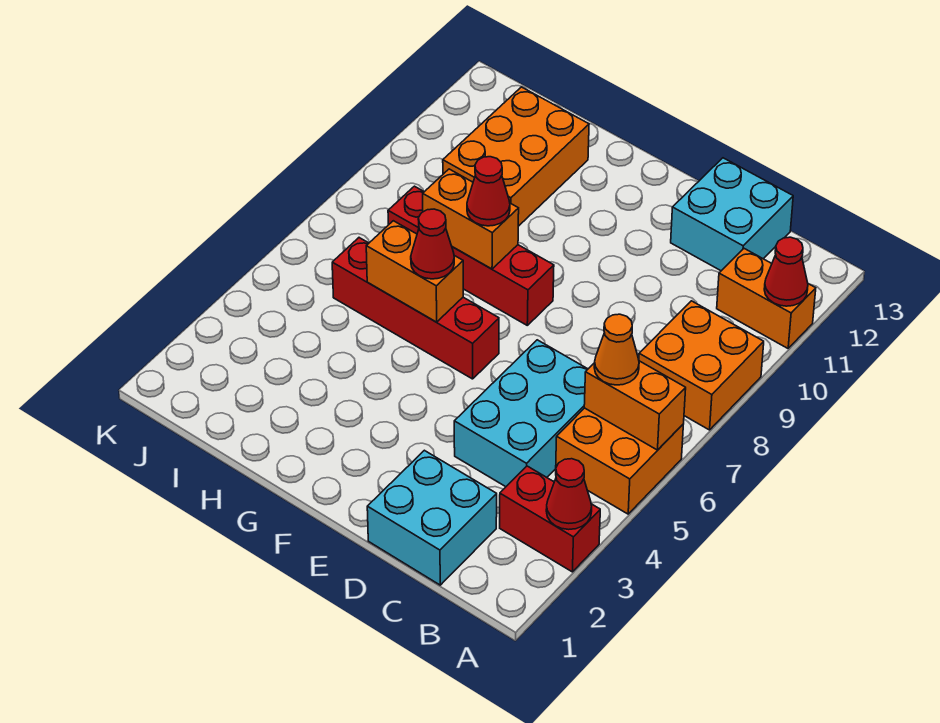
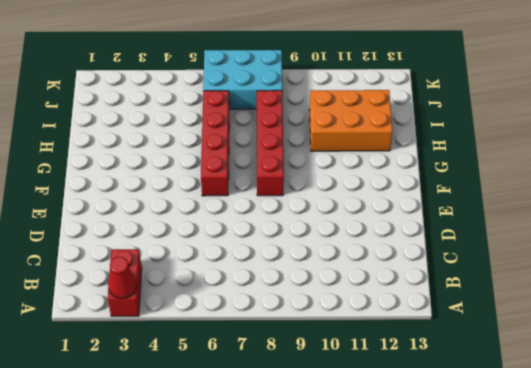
cyan 2x3 brick [203,50,282,109] -> cyan 2x3 brick moved to [454,340,588,487]
none -> orange 2x2 brick [556,408,683,514]
none -> orange 2x2 brick [639,301,764,430]
none -> orange 1x2 brick [717,249,816,348]

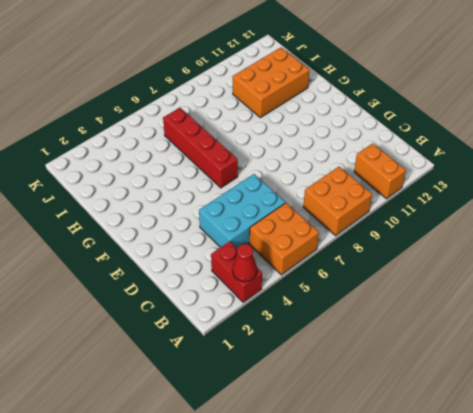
none -> cyan 2x2 brick [367,450,497,585]
none -> cyan 2x2 brick [671,158,793,271]
none -> red 1x4 brick [388,186,554,325]

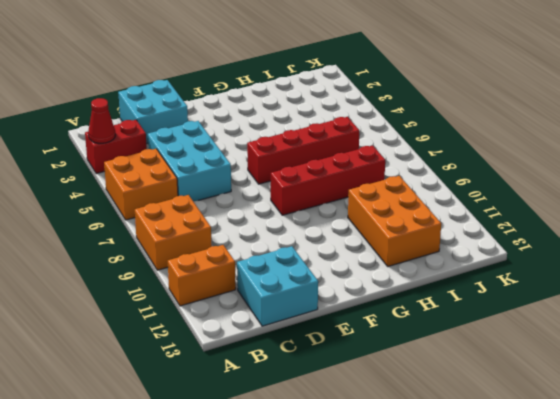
none -> orange 1x2 brick [584,361,686,450]
none -> red 1x1 cone [764,237,808,306]
none -> orange 1x2 brick [366,221,463,322]

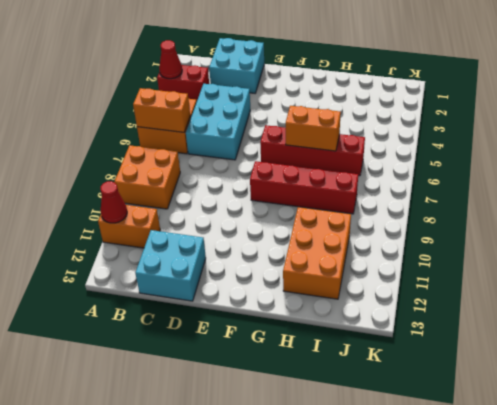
none -> orange 1x2 brick [423,169,519,269]
none -> orange 1x1 cone [594,314,639,385]
none -> red 1x1 cone [411,209,454,279]

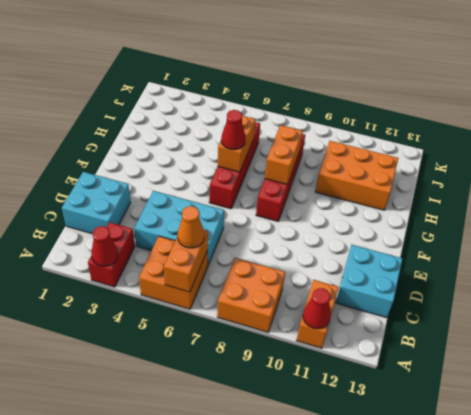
none -> red 1x1 cone [467,157,510,226]

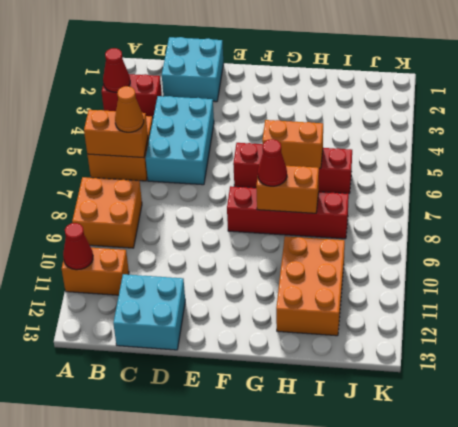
none -> red 1x1 cone [411,209,454,279]

